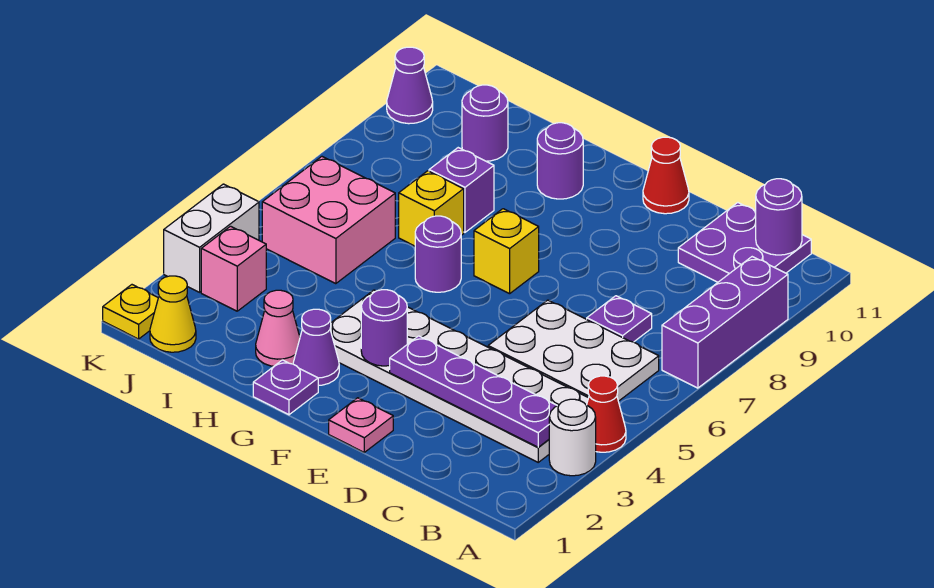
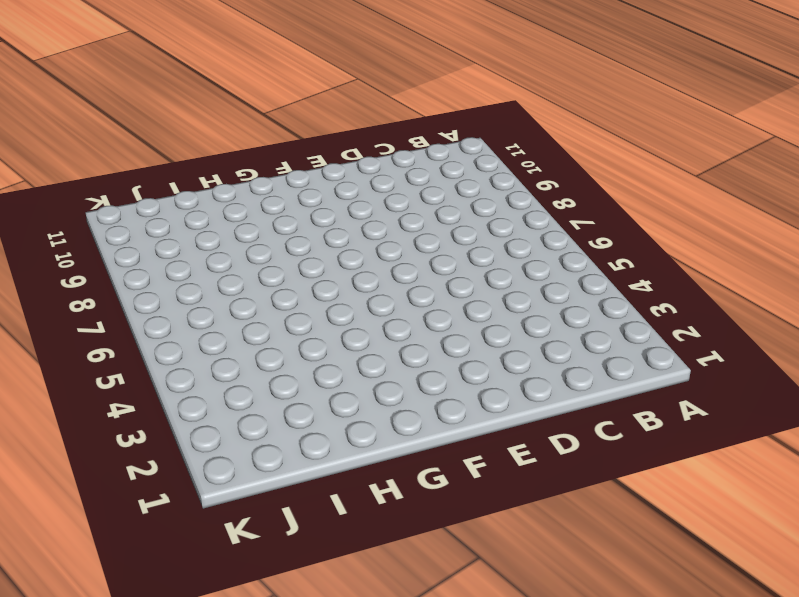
none -> white 1x1 round brick [549,399,596,476]
none -> red 1x1 cone [587,376,626,452]
none -> purple 1x3 brick [662,257,788,388]

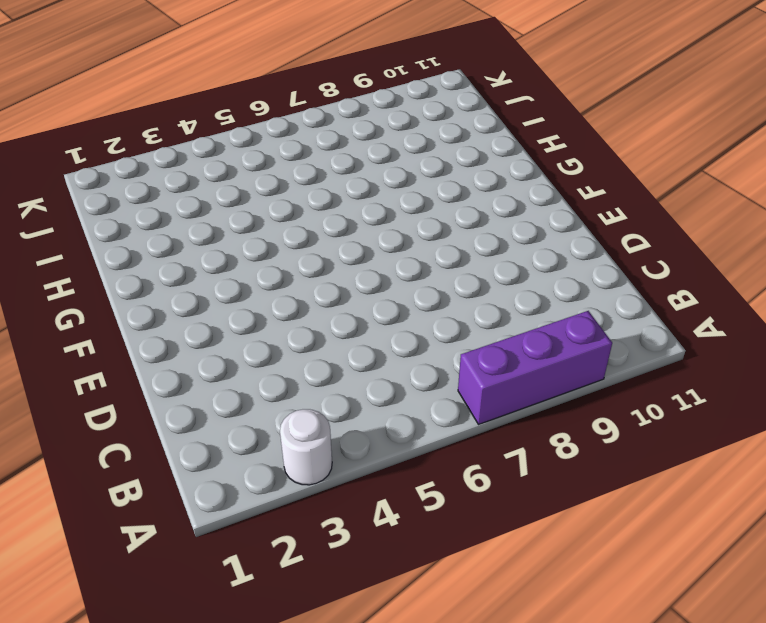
none -> red 1x1 cone [587,376,626,452]
none -> white 2x6 plate [330,290,588,462]
none -> white 2x3 plate [488,300,659,401]

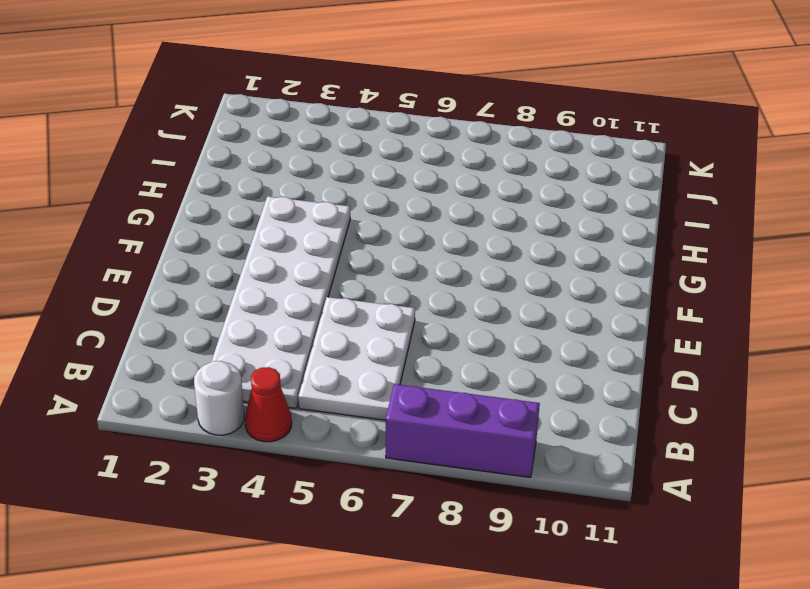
none -> purple 2x2 plate [678,203,811,282]
none -> purple 1x1 plate [587,296,652,342]
none -> pink 1x1 plate [329,398,393,452]

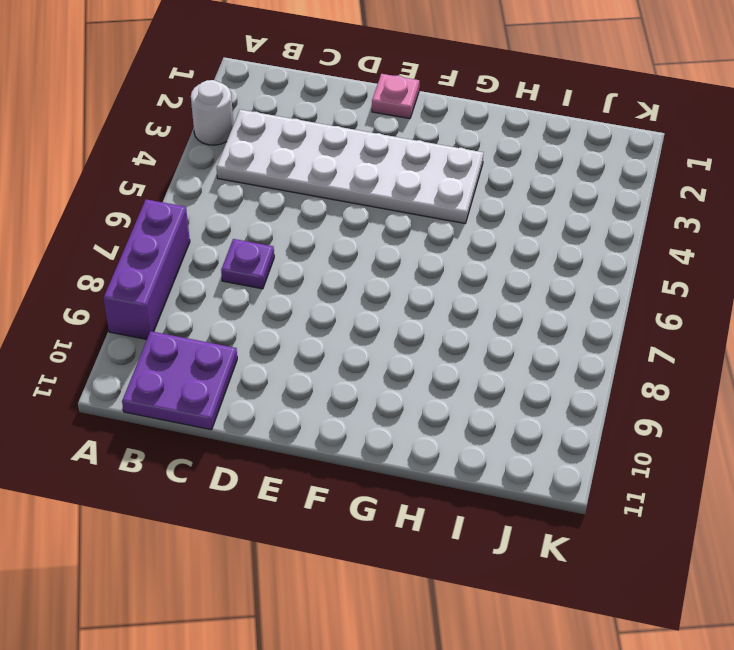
none -> red 1x1 cone [587,376,626,452]
none -> white 2x3 plate [488,300,659,401]
none -> red 1x1 cone [643,137,689,214]

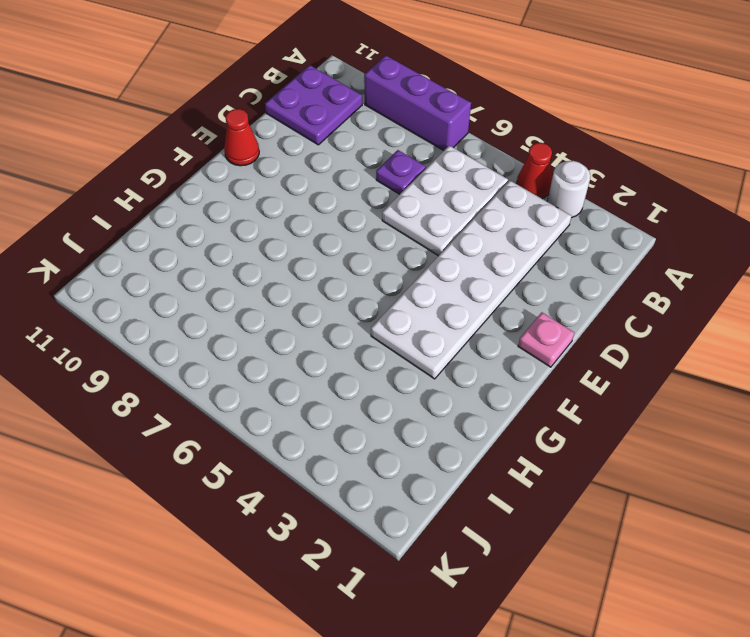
none -> yellow 1x1 brick [474,209,539,294]
none -> purple 1x1 plate [253,360,318,415]
none -> purple 1x1 cone [293,309,339,385]

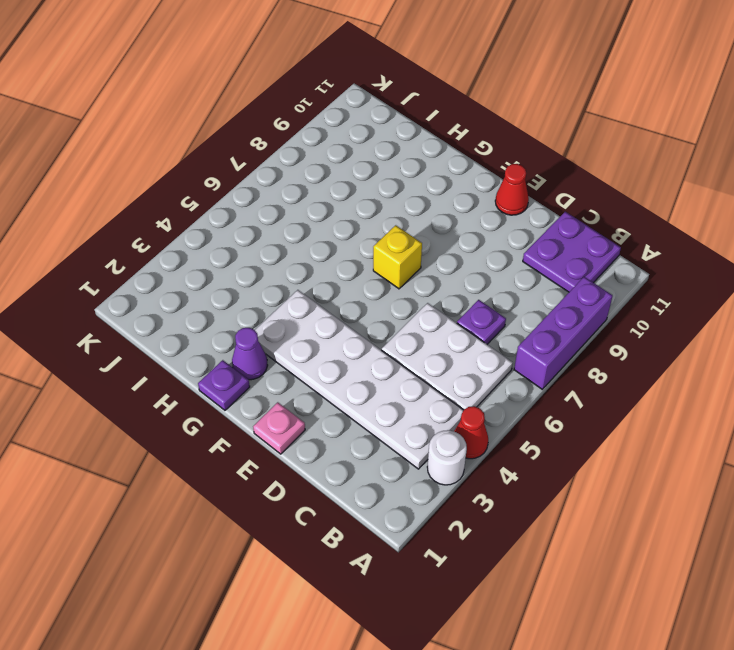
none -> purple 1x1 round brick [415,216,461,292]
none -> purple 1x1 round brick [537,123,583,199]
none -> pink 1x1 cone [256,290,300,366]

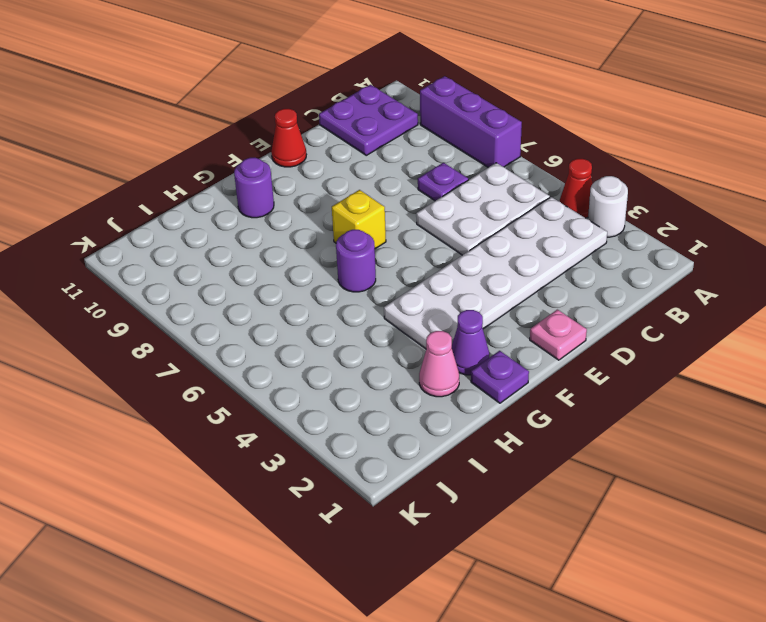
none -> yellow 1x1 brick [399,171,464,246]
none -> purple 1x1 brick [429,148,494,232]
none -> pink 2x2 brick [262,157,395,284]

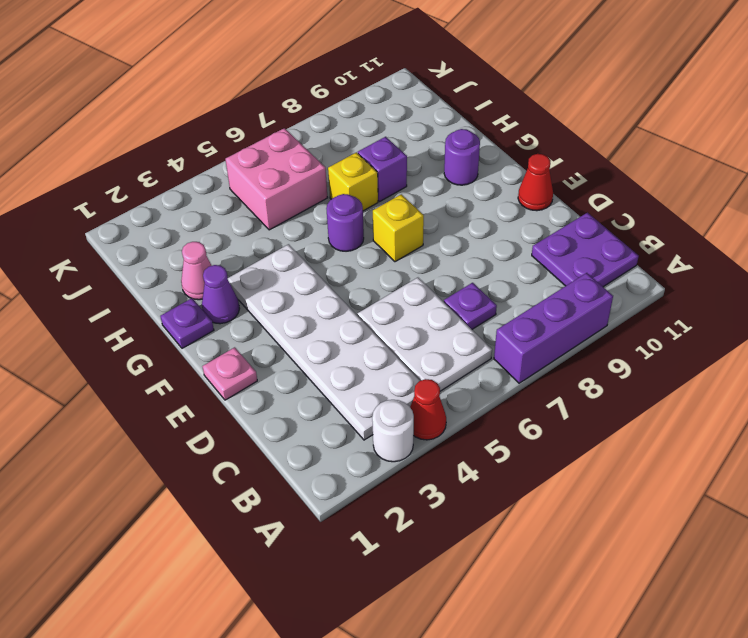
none -> purple 1x1 round brick [462,85,508,161]
none -> yellow 1x1 cone [150,276,196,352]
none -> pink 1x1 brick [201,226,266,311]

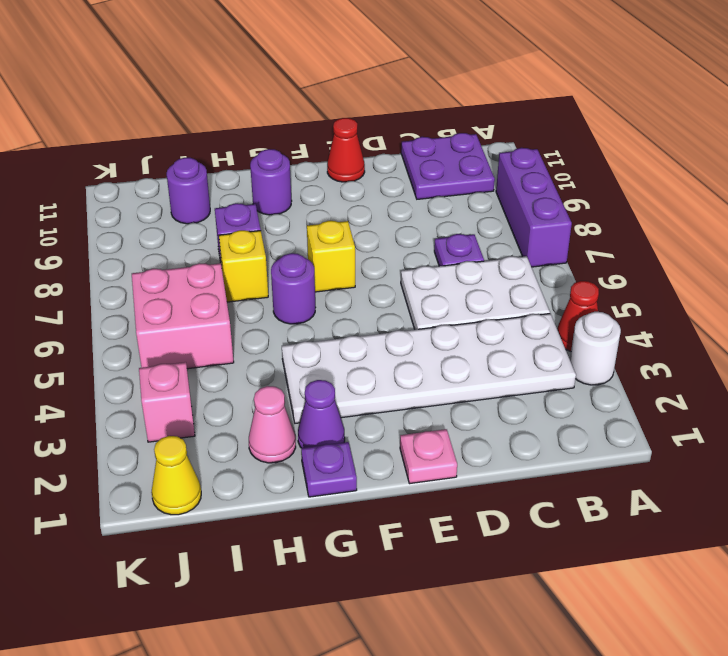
none -> yellow 1x1 plate [103,285,158,339]
none -> white 1x2 brick [164,184,259,292]
none -> purple 1x1 cone [387,47,433,124]

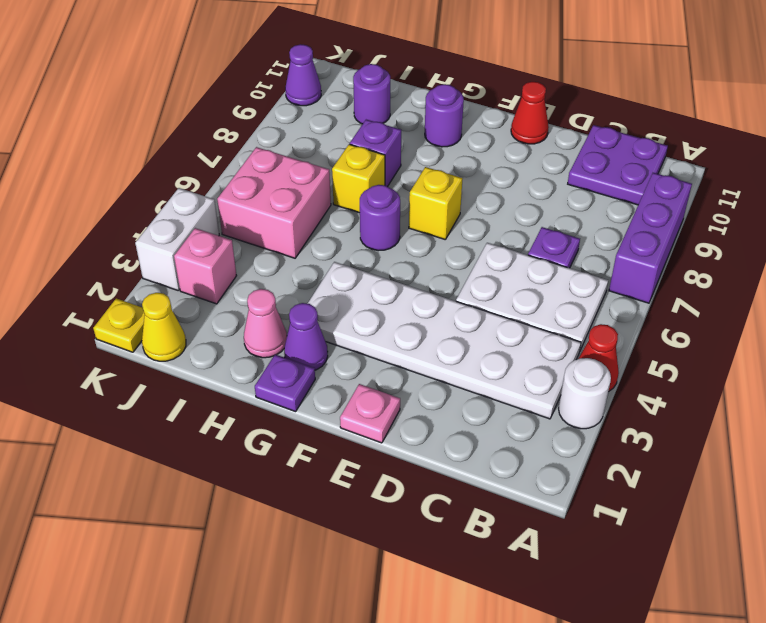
none -> purple 1x4 plate [390,336,557,447]
none -> purple 1x1 round brick [756,179,802,255]
none -> purple 1x1 round brick [361,290,407,366]

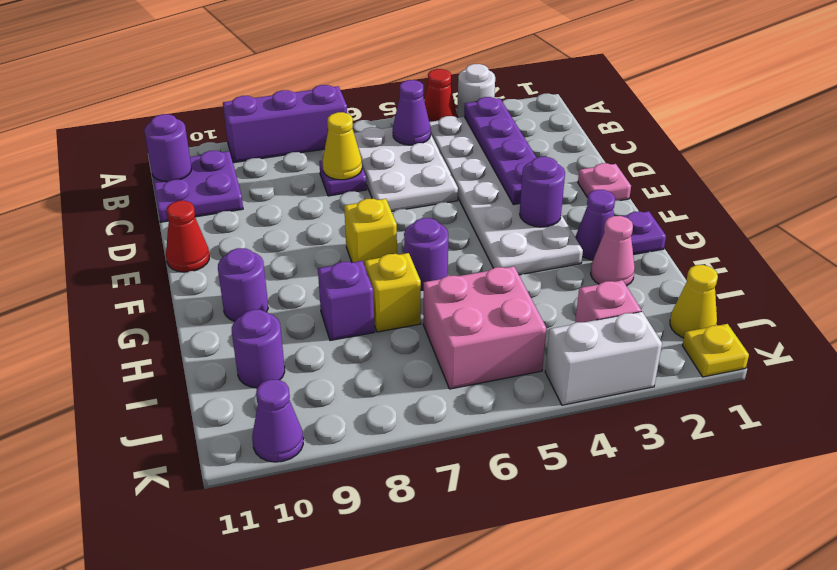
purple 1x1 cone [393,80,431,145] -> none
yellow 1x1 cone [322,112,362,180] -> none

